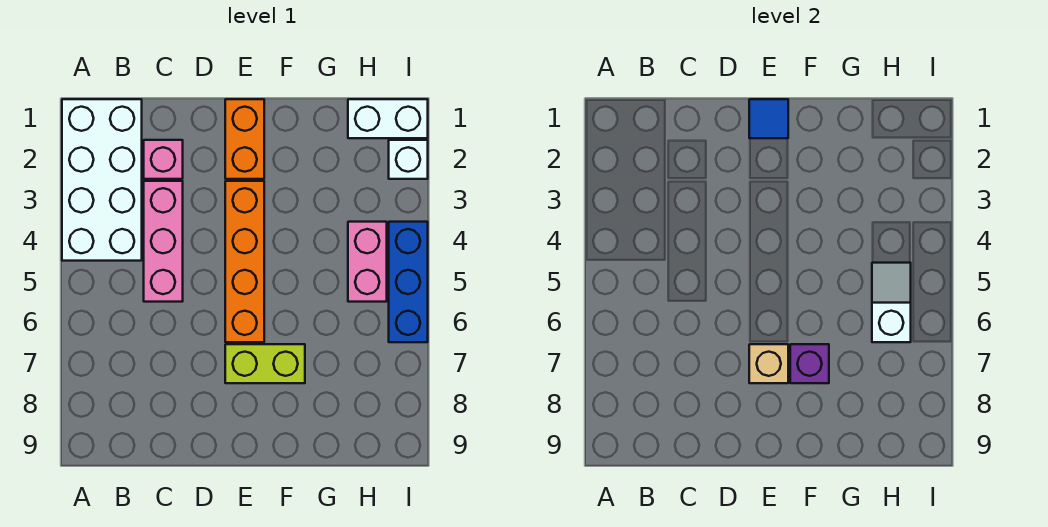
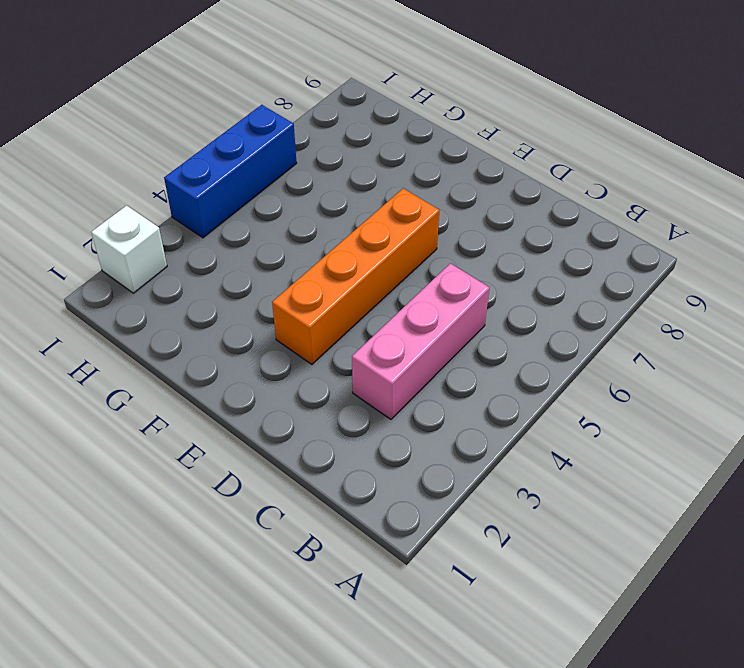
none -> white 2x4 brick [62,99,142,261]
none -> pink 1x1 brick [144,140,183,179]
none -> orange 1x2 brick [225,99,264,179]

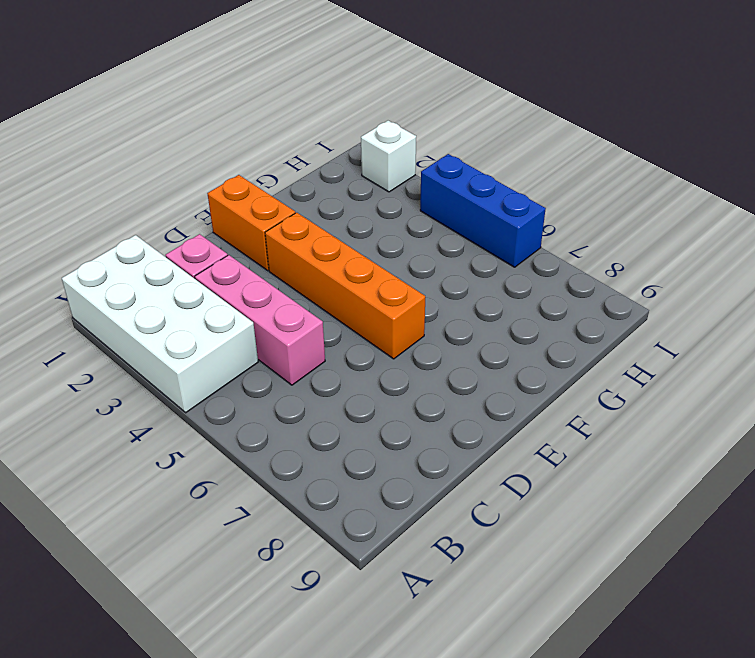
none -> lime 1x2 brick [225,344,305,383]
none -> white 1x2 brick [348,99,428,138]
none -> pink 1x2 brick [348,222,387,302]

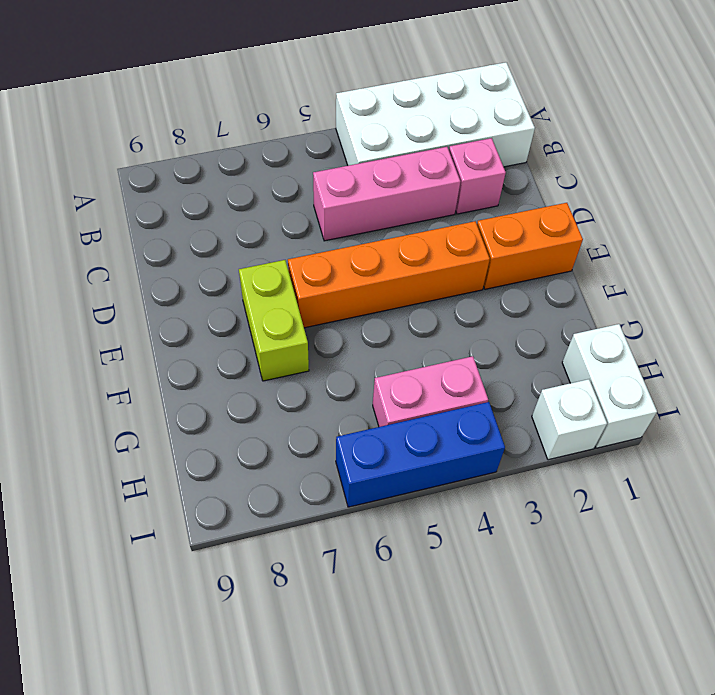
none -> blue 1x1 tile [749,99,788,138]
none -> tan 1x1 brick [749,344,788,383]
none -> purple 1x1 brick [790,344,829,383]

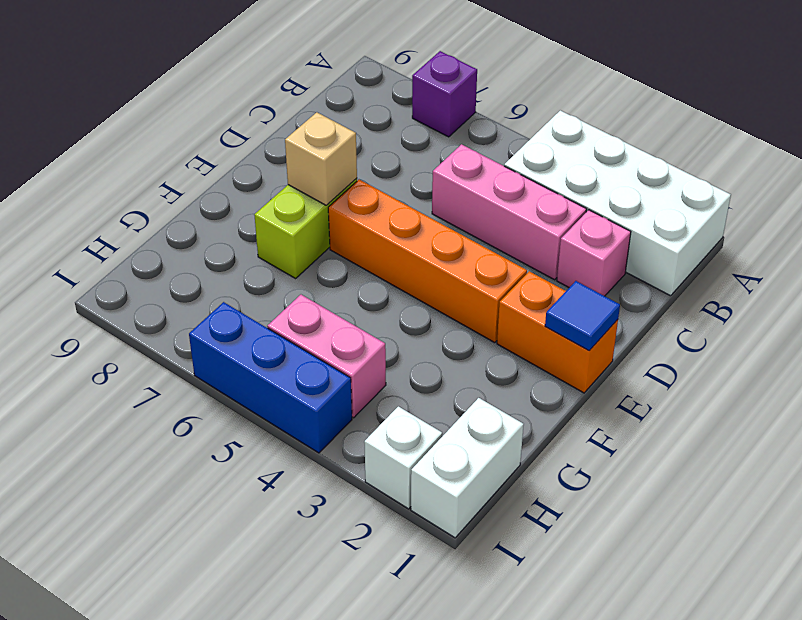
purple 1x1 brick [412,51,477,137] -> purple 1x1 brick moved to [790,344,829,383]
none -> white 1x2 slope [872,263,911,342]

